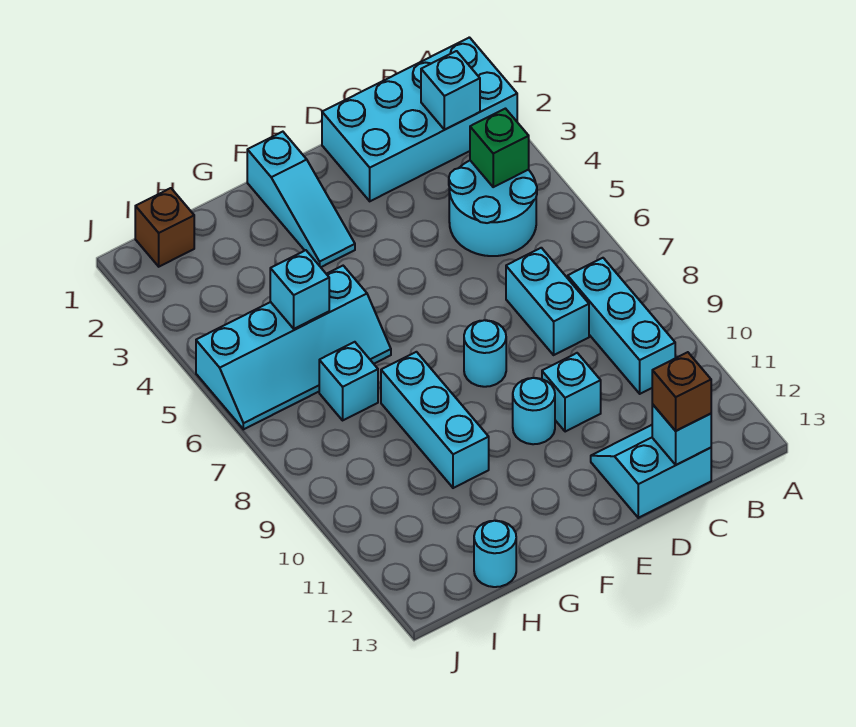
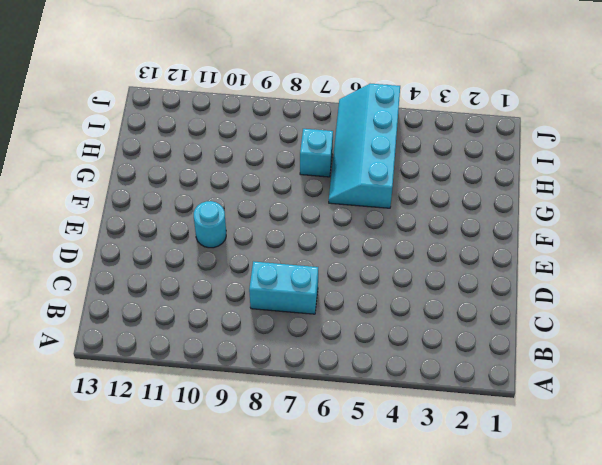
none -> cyan 2x4 brick [322,37,517,201]
none -> cyan 2x2 round brick [449,161,537,256]
none -> cyan 1x3 brick [568,258,675,394]

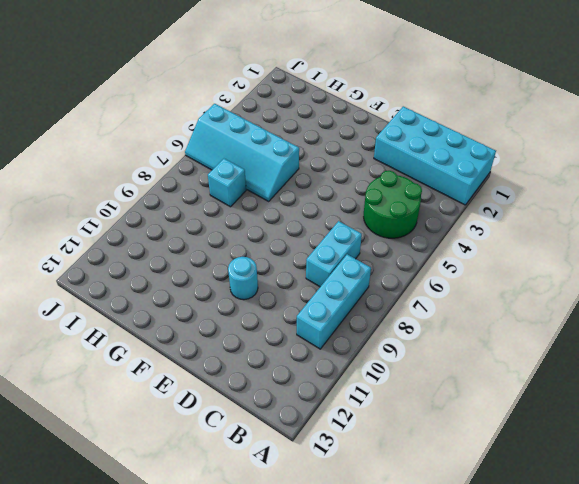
green 2x2 round brick [364,171,422,238] -> cyan 2x2 round brick [449,161,537,256]
none -> cyan 2x2 slope [591,425,711,518]
none -> cyan 1x1 brick [542,353,601,432]
none -> cyan 1x1 round brick [464,320,506,387]

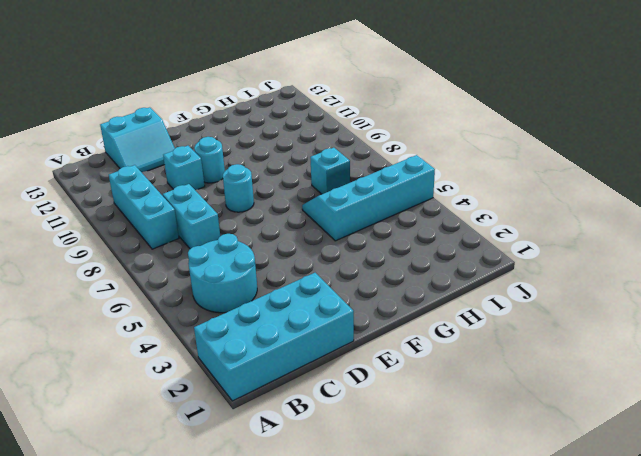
none -> cyan 1x3 slope [247,132,355,267]
none -> cyan 1x3 brick [381,352,489,488]
none -> cyan 1x1 round brick [474,521,516,587]

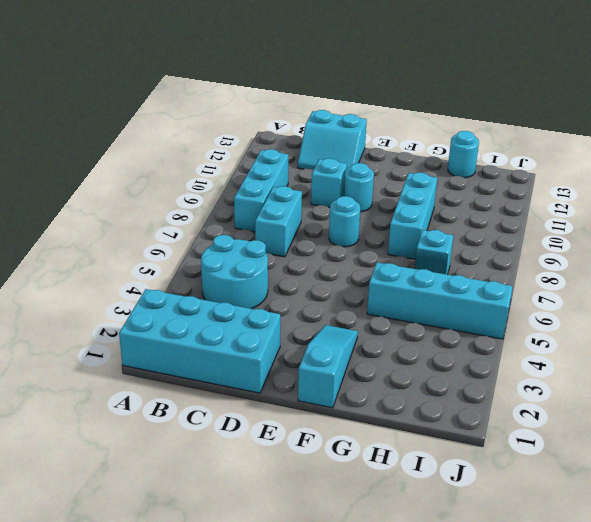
none -> brown 1x1 brick [135,188,194,267]
none -> cyan 1x1 brick [421,51,480,130]
none -> green 1x1 brick [470,109,529,187]

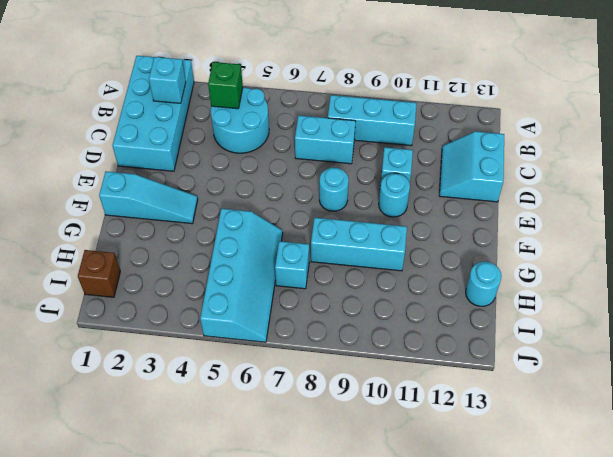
none -> cyan 1x1 brick [652,404,711,465]
none -> cyan 1x1 brick [270,250,329,329]
none -> brown 1x1 brick [652,352,711,431]

